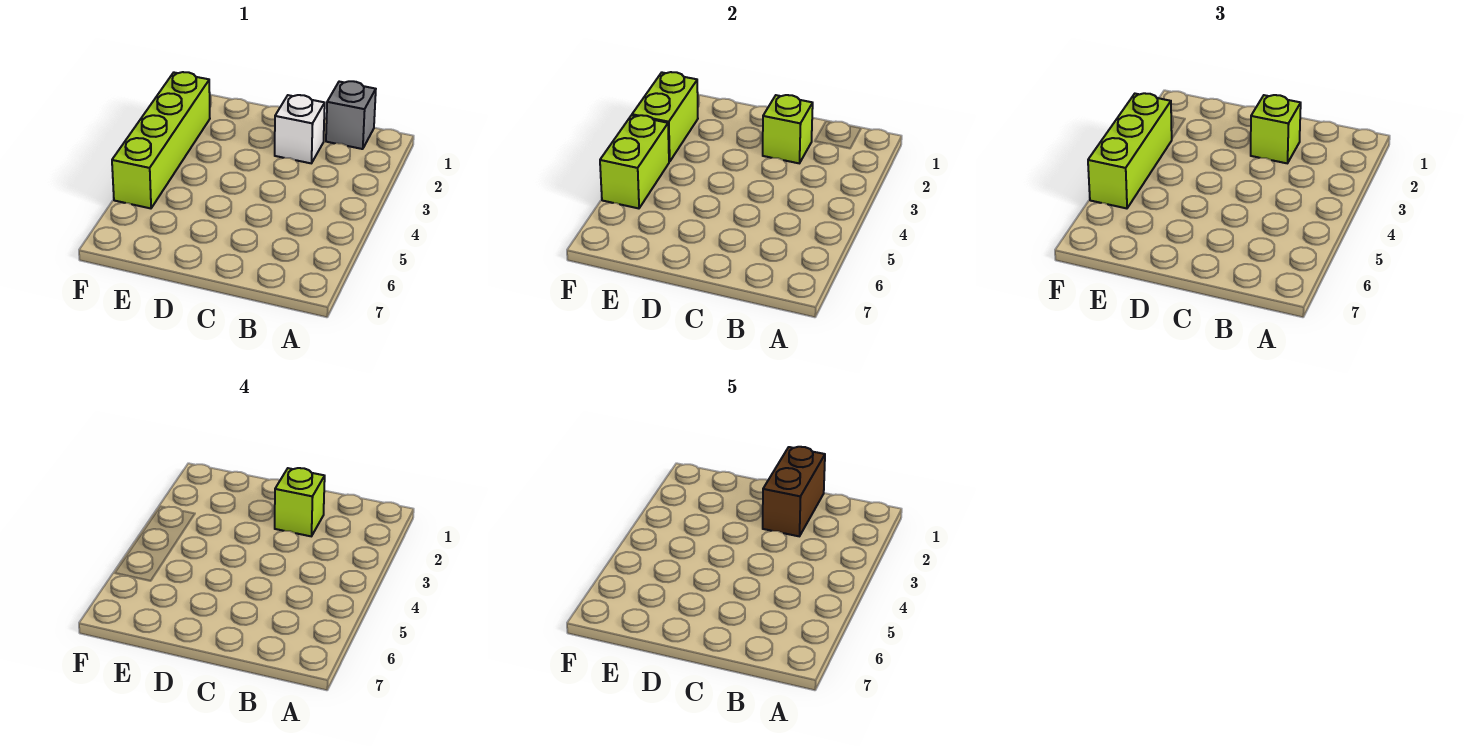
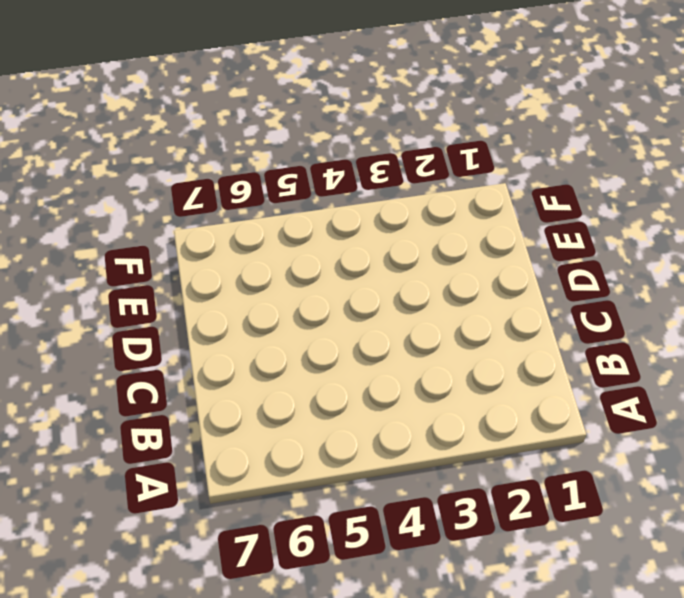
none -> grey 1x1 brick [326,81,376,149]
none -> white 1x1 brick [275,95,325,163]

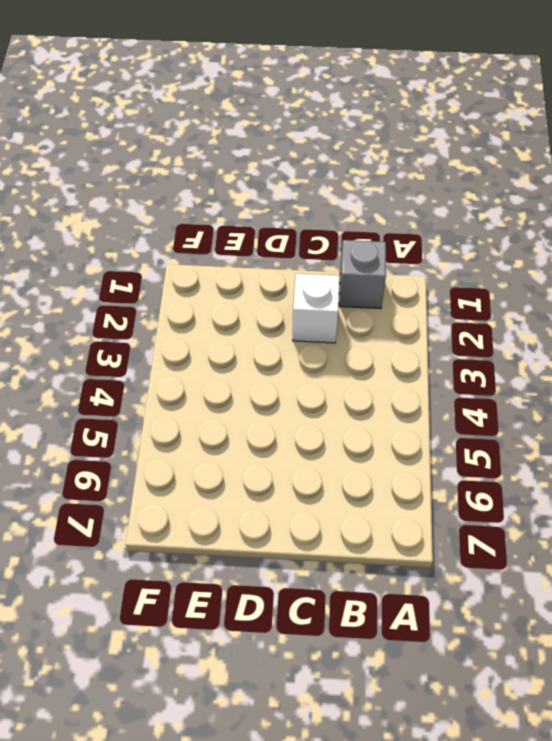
none -> lime 1x4 brick [112,72,210,208]
none -> lime 1x1 brick [763,95,813,163]

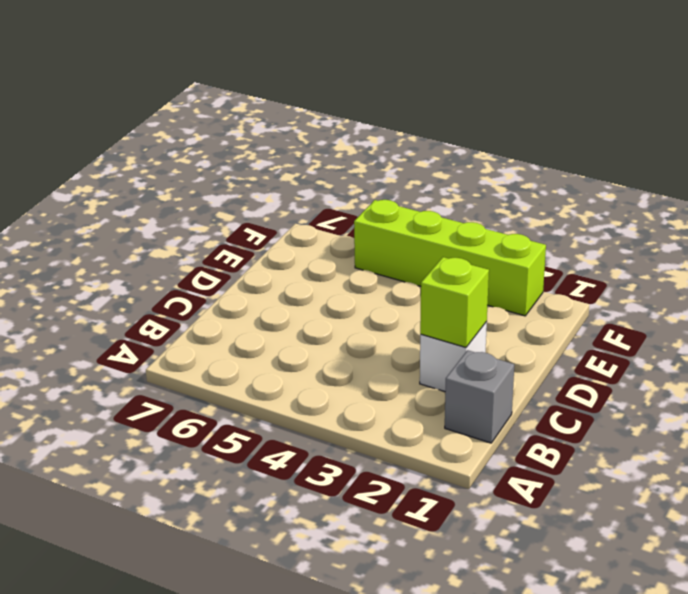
none -> lime 1x2 brick [632,72,698,162]
none -> lime 1x2 brick [600,115,669,208]

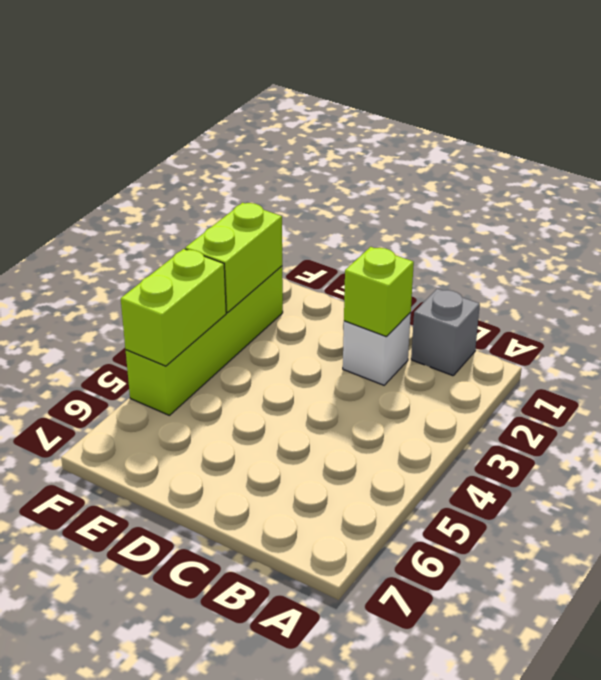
none -> lime 1x1 brick [1251,95,1301,163]
none -> lime 1x3 brick [1088,93,1172,208]

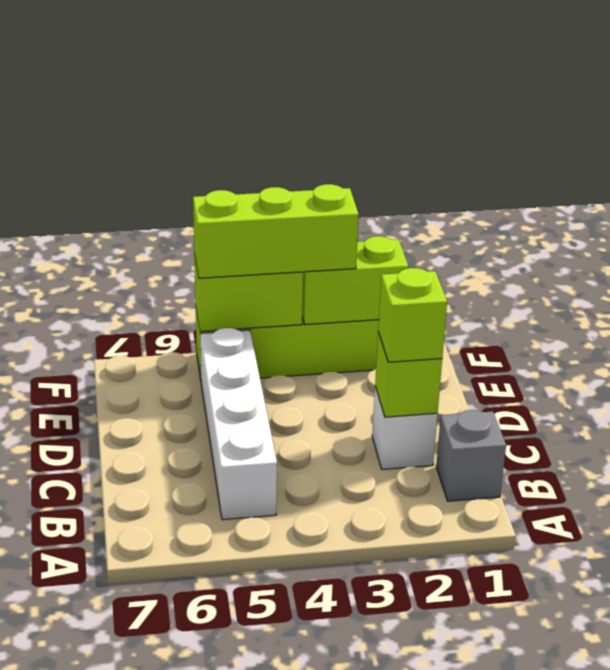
white 1x4 brick [200,328,277,520] -> none
none -> lime 1x1 brick [275,468,325,536]
none -> brown 1x2 brick [763,447,825,536]

